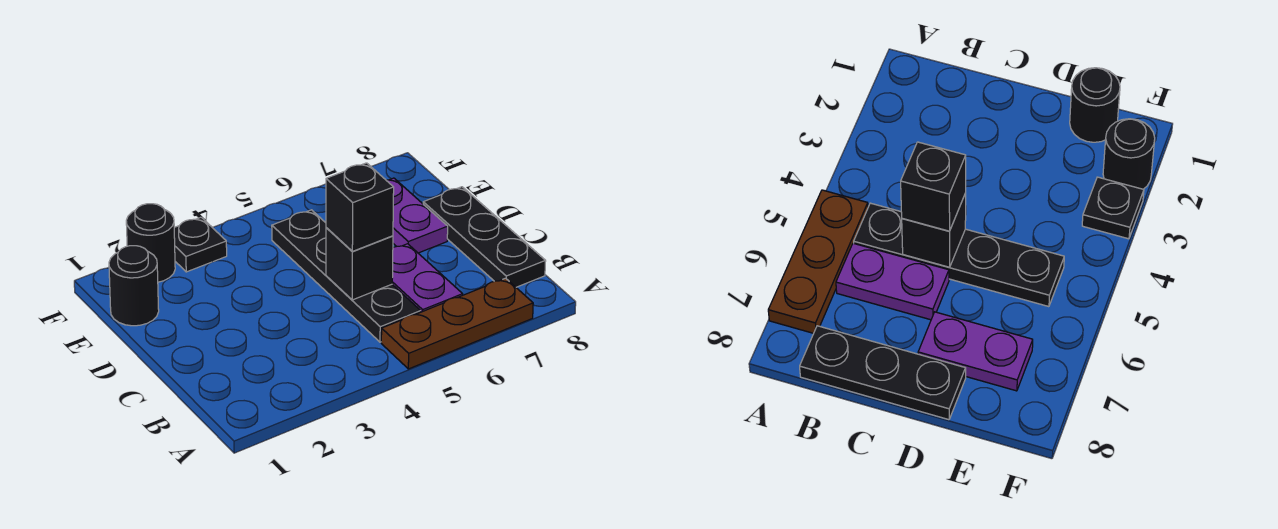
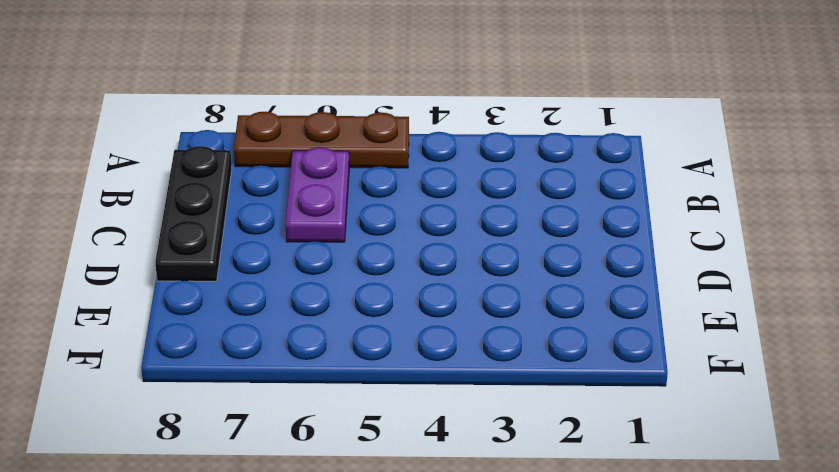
none -> black 1x4 plate [272,210,421,342]
none -> purple 1x2 plate [386,178,448,253]

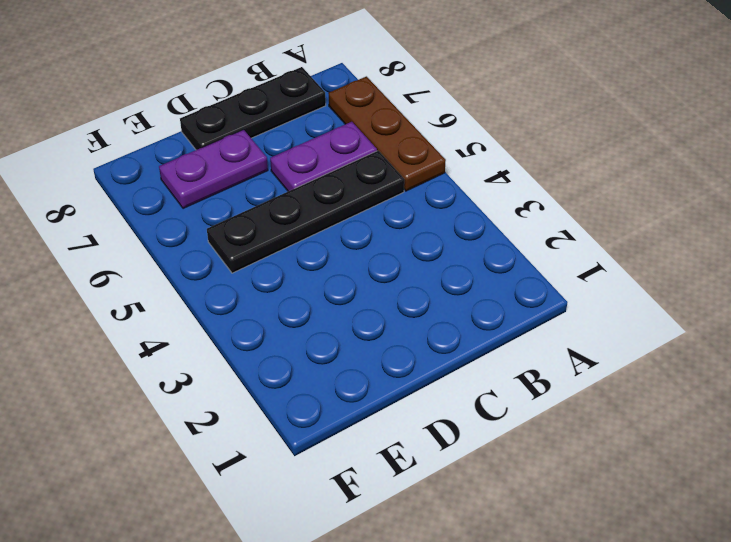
none -> black 1x1 round brick [109,246,159,326]
none -> black 1x1 round brick [126,204,175,282]

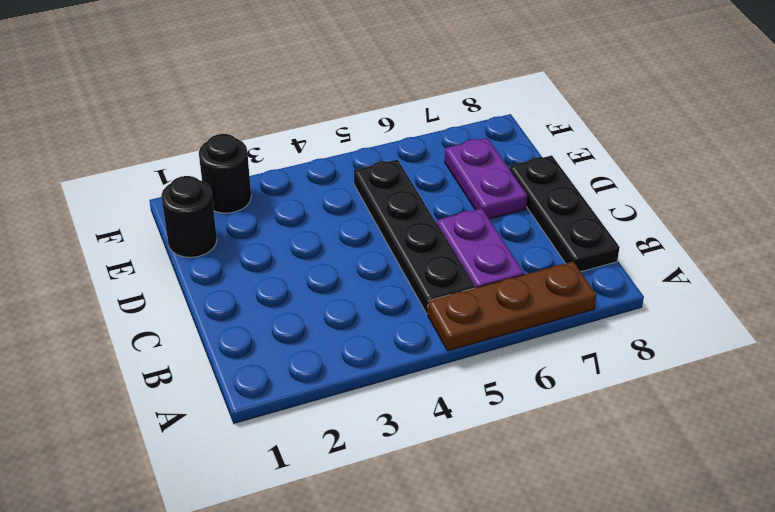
none -> black 1x1 plate [174,217,227,272]
none -> black 1x1 brick [326,228,393,300]

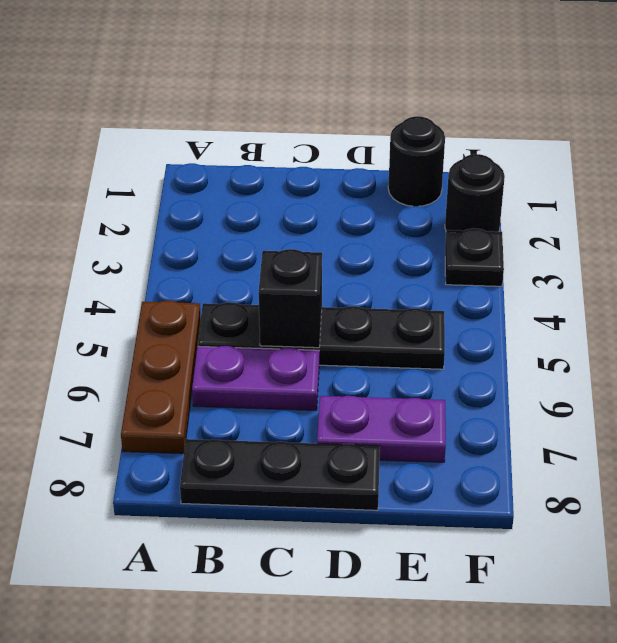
none -> black 1x1 brick [326,163,394,251]

